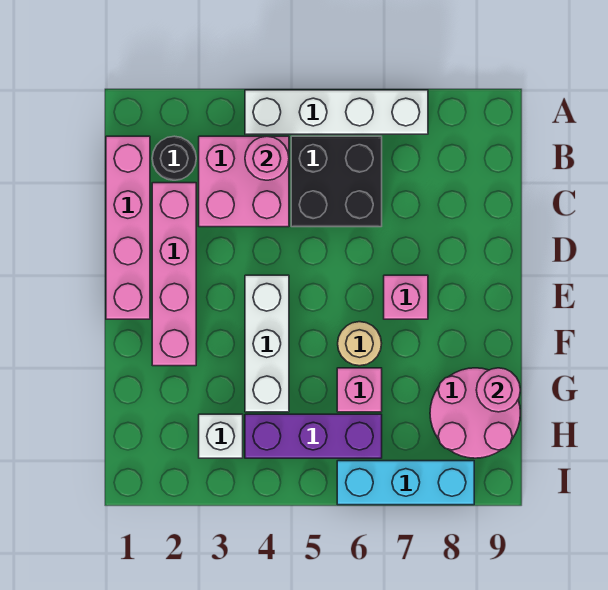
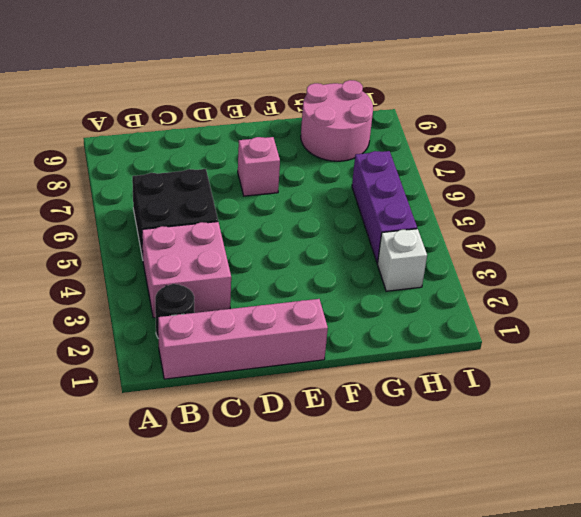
none -> white 1x4 brick [245,90,428,134]
none -> pink 1x4 brick [152,183,196,366]
none -> white 1x3 brick [245,275,289,412]

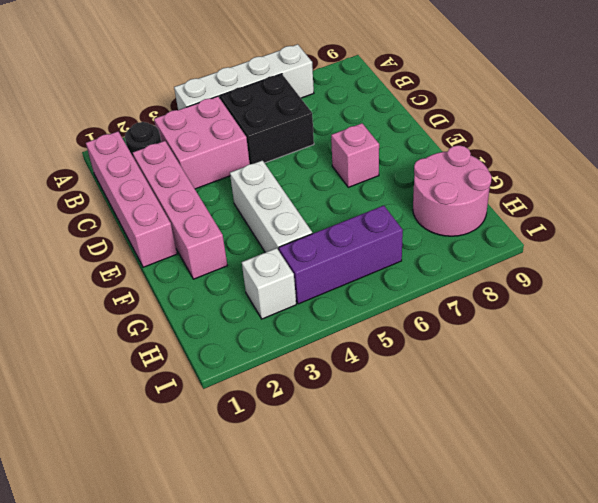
none -> tan 1x1 round brick [338,322,382,366]
none -> pink 1x1 brick [337,368,382,412]
none -> cyan 1x3 brick [337,461,474,505]

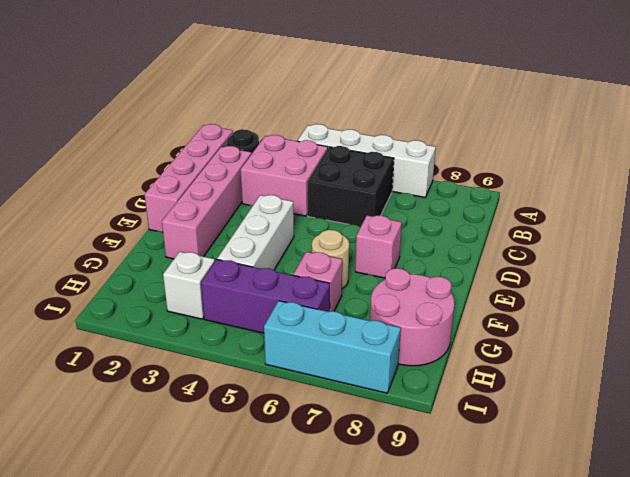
none -> pink 1x1 round brick [245,136,289,180]
none -> pink 1x1 round brick [476,368,520,412]

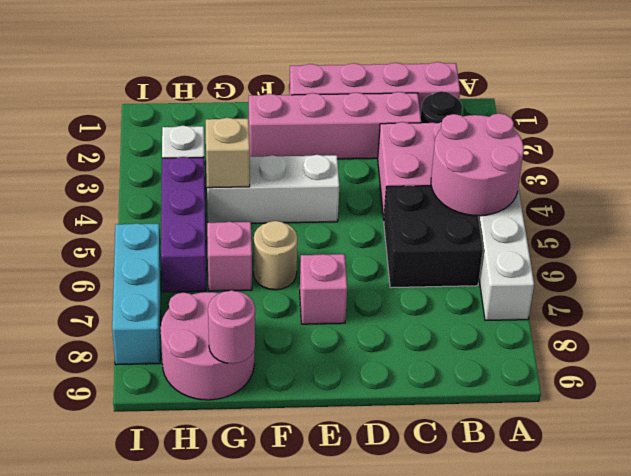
pink 2x2 round brick [431,113,524,216] -> pink 1x1 round brick [245,136,289,180]
tan 1x1 brick [206,118,250,188] -> none

